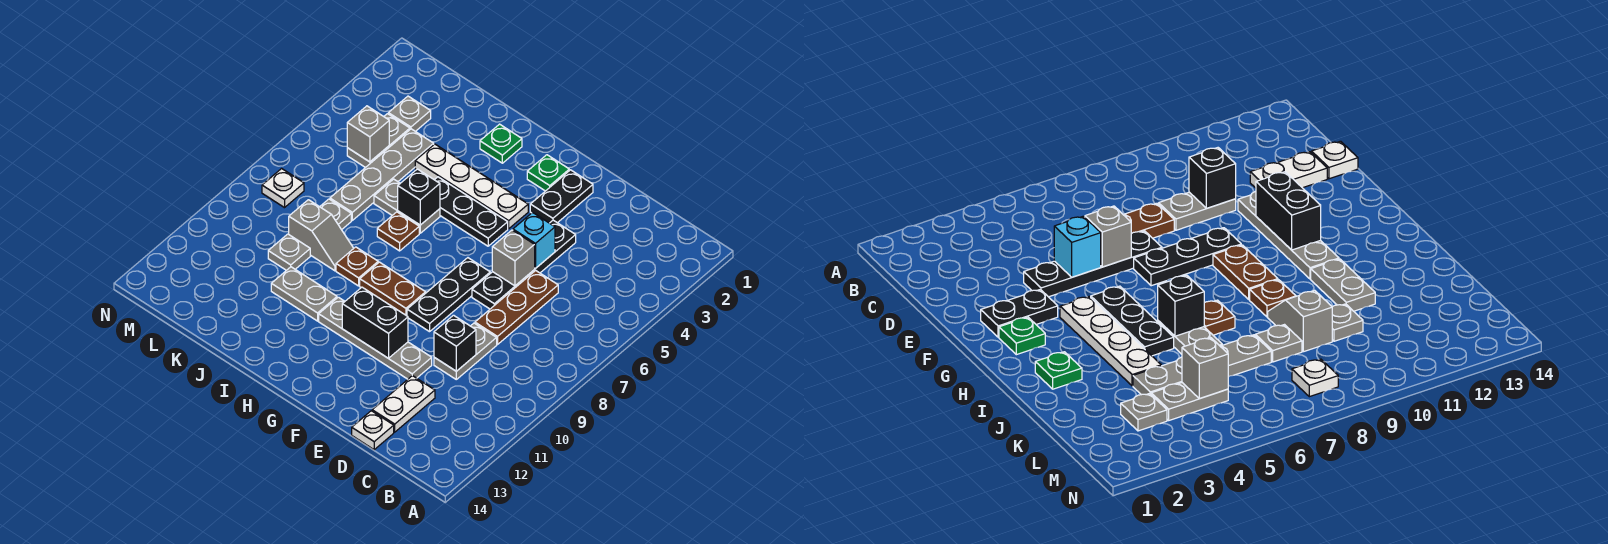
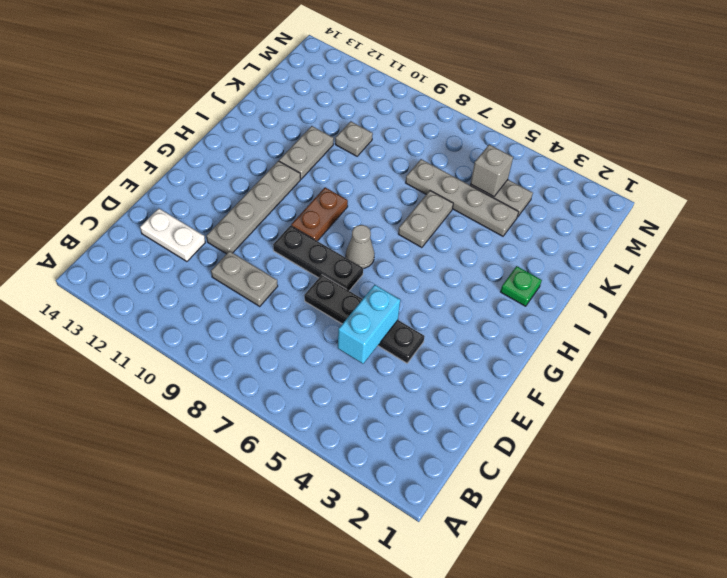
cyan 1x2 brick [338,285,400,364] -> cyan 1x1 brick [513,213,555,269]
grey 1x1 cone [346,225,375,268] -> none
none -> brown 1x3 plate [475,270,558,345]
none -> white 1x1 plate [352,411,394,450]
none -> black 1x2 plate [530,170,593,223]
none -> green 1x1 plate [527,155,569,191]

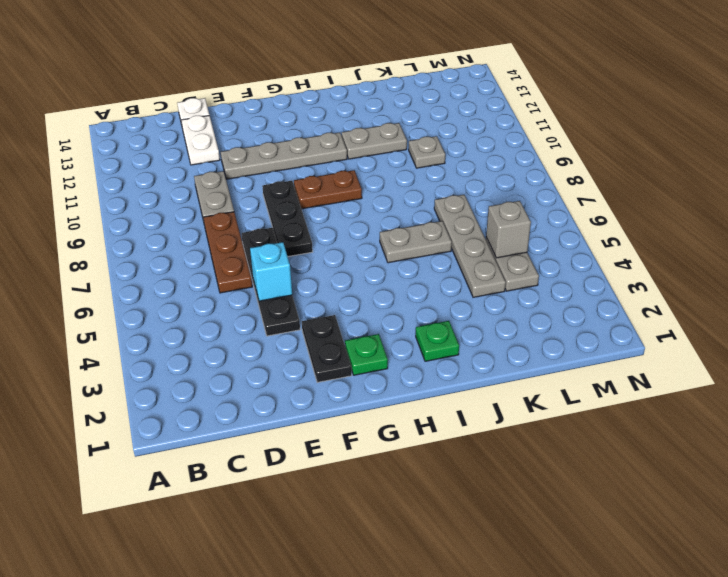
none -> white 1x4 plate [415,144,528,229]
none -> black 1x3 plate [435,177,508,246]
none -> brown 1x1 plate [377,212,419,251]
none -> brown 1x1 plate [336,247,378,286]

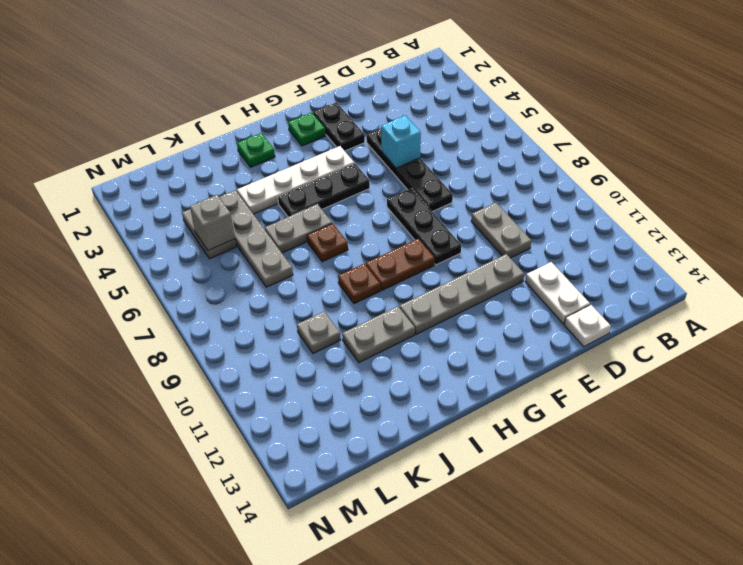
none -> brown 1x3 plate [475,270,558,345]
none -> grey 1x2 slope [289,200,354,271]
none -> grey 1x1 plate [320,199,351,230]
none -> grey 1x1 plate [388,96,431,131]

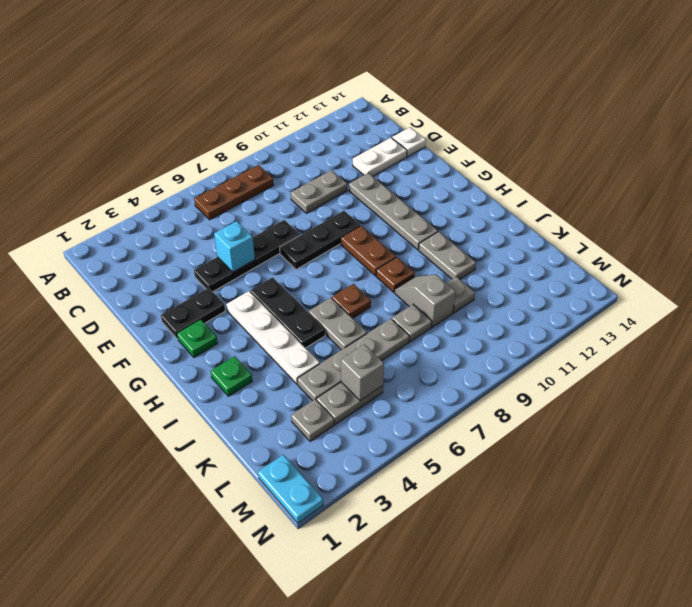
brown 1x3 plate [194,165,274,220] -> brown 1x3 plate moved to [475,270,558,345]
cyan 1x2 plate [258,455,323,523] -> none
none -> white 1x1 plate [262,169,304,208]
none -> black 1x1 brick [434,315,476,371]
none -> grey 1x1 brick [492,230,535,286]
none -> black 1x2 brick [342,287,408,358]

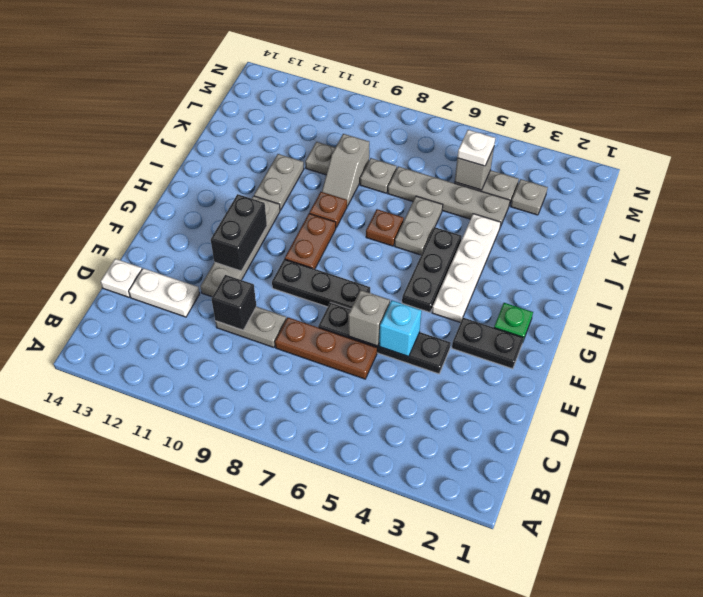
white 1x1 plate [457,130,495,166] -> white 1x1 plate moved to [262,169,304,208]
none -> green 1x1 plate [480,124,522,163]
none -> black 1x1 brick [398,169,440,225]

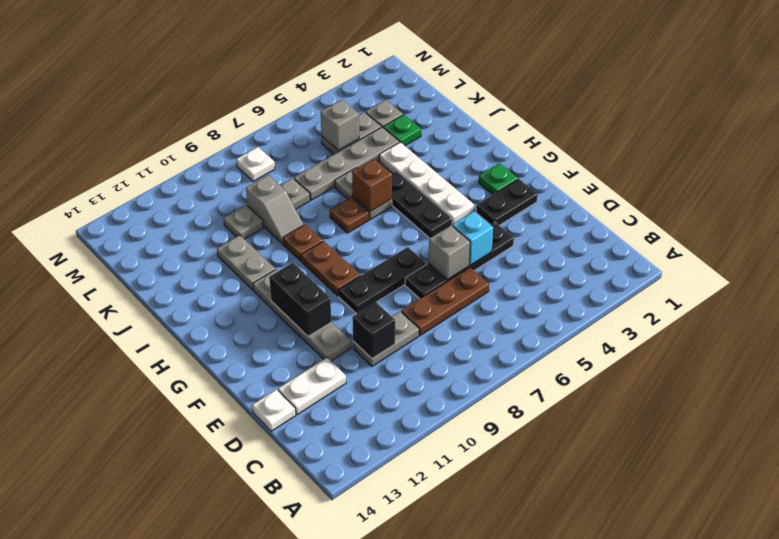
brown 1x1 brick [352,159,392,211] -> black 1x1 brick [398,169,440,225]
green 1x1 plate [383,115,421,146] -> green 1x1 plate moved to [480,124,522,163]

